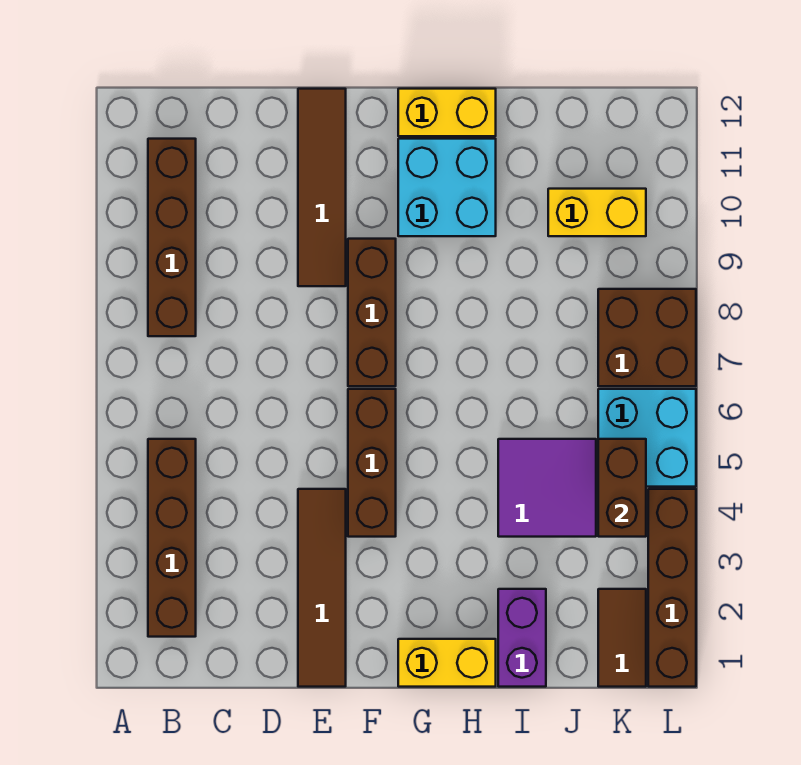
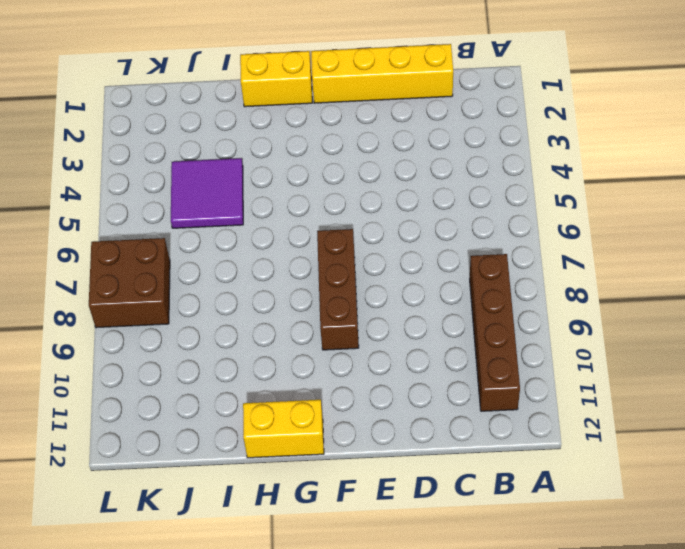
yellow 1x4 brick [311,44,453,103] -> brown 1x4 tile [298,489,346,687]
none -> brown 1x4 brick [148,439,196,637]
none -> brown 1x4 tile [298,89,346,286]
none -> brown 1x3 brick [348,389,396,537]

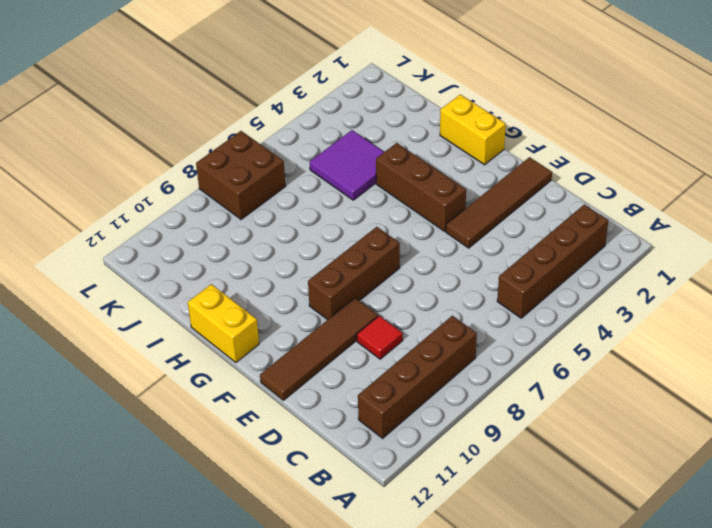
red 1x1 tile [357,316,403,359] -> none
brown 1x3 brick [376,143,466,231] -> brown 1x3 brick turned to [348,389,396,537]
none -> cyan 2x2 brick [398,139,496,236]
none -> purple 1x2 brick [498,589,546,687]
none -> yellow 1x2 brick [548,189,646,236]

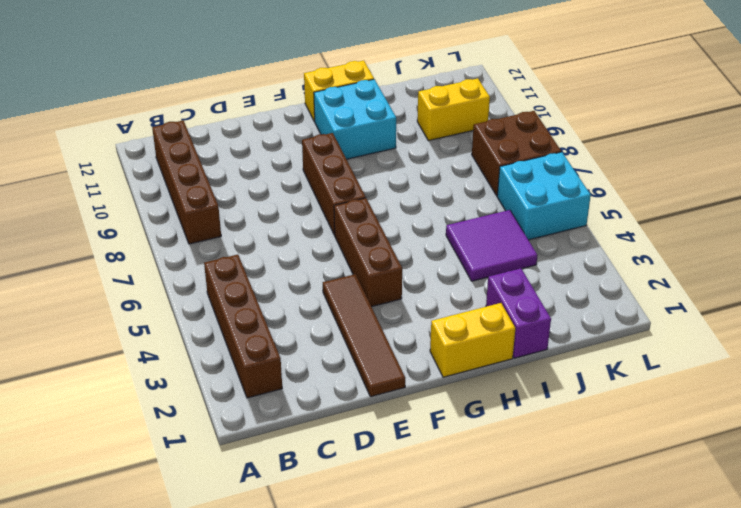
none -> brown 1x4 tile [298,89,346,286]
none -> brown 1x2 tile [598,589,646,687]
none -> brown 1x4 brick [648,489,696,687]

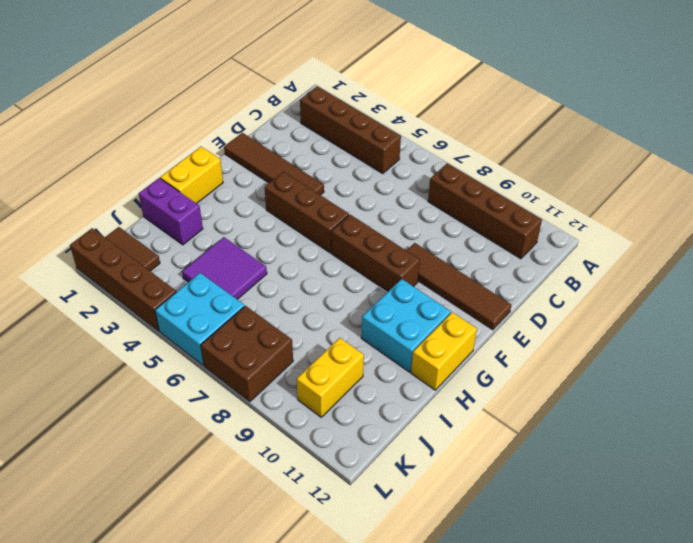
none -> brown 1x2 brick [598,439,646,537]

